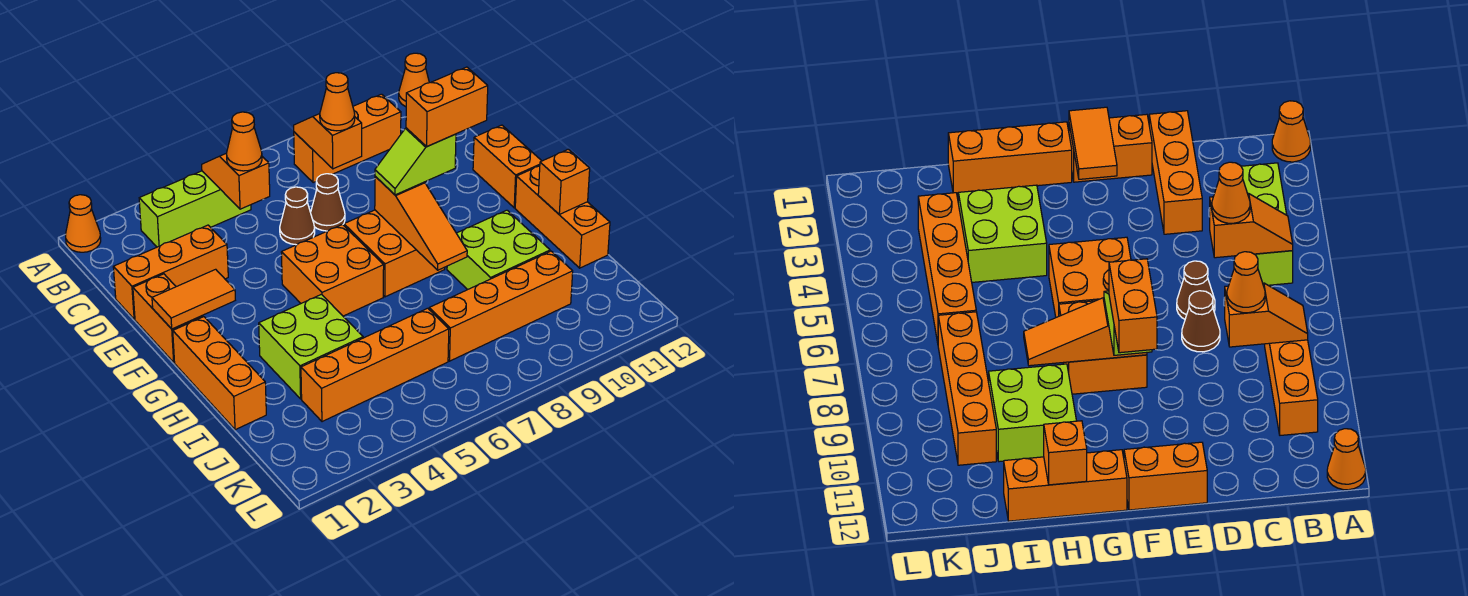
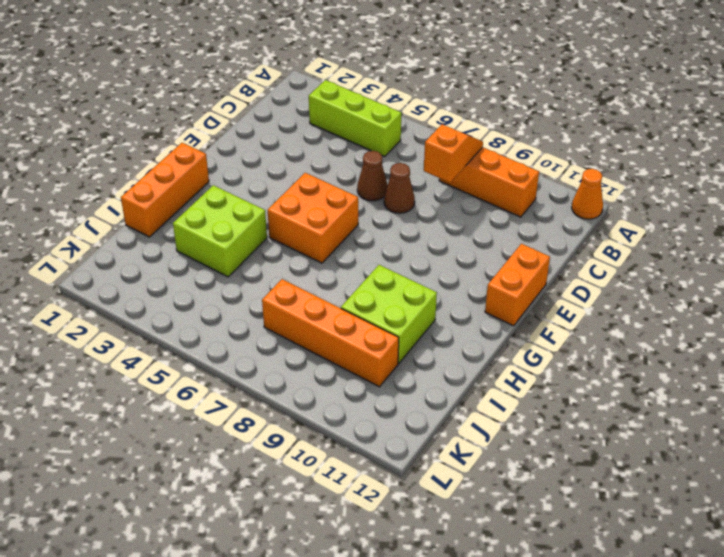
none -> orange 1x1 cone [65,195,101,252]
none -> orange 1x3 brick [113,225,228,319]
none -> orange 1x2 brick [133,274,203,362]

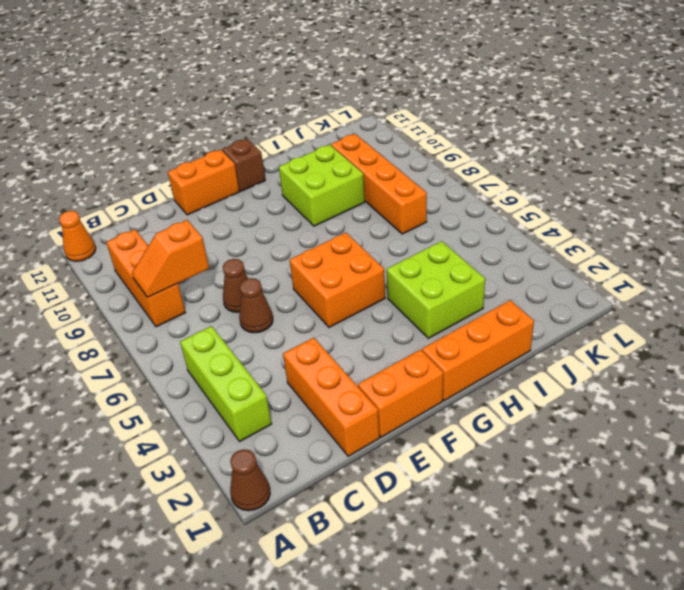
brown 1x1 cone [230,449,270,511] -> orange 1x1 cone [65,195,101,252]
brown 1x1 brick [222,139,265,191] -> orange 1x3 brick [515,166,610,268]
none -> orange 2x2 brick [344,210,445,297]
none -> orange 1x4 brick [301,308,449,422]
none -> orange 1x2 slope [202,154,270,209]

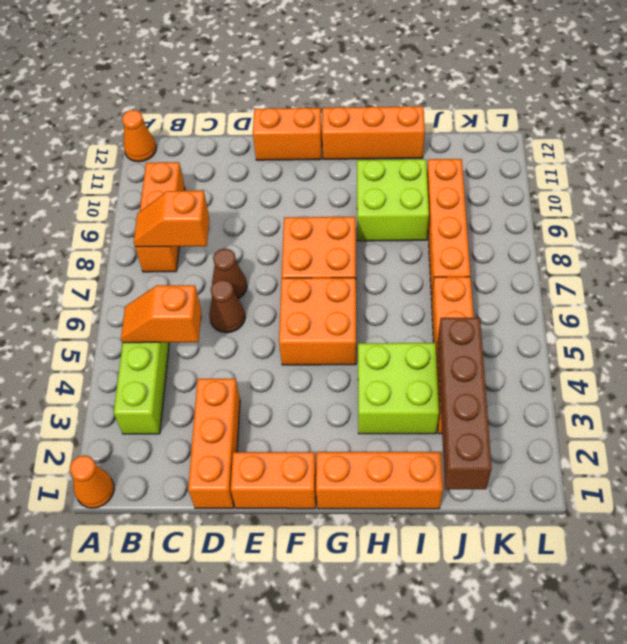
brown 1x4 brick [437,318,492,489] -> none
none -> orange 1x2 tile [152,269,235,329]
none -> orange 1x3 slope [375,176,467,270]
none -> orange 1x1 brick [538,149,590,214]

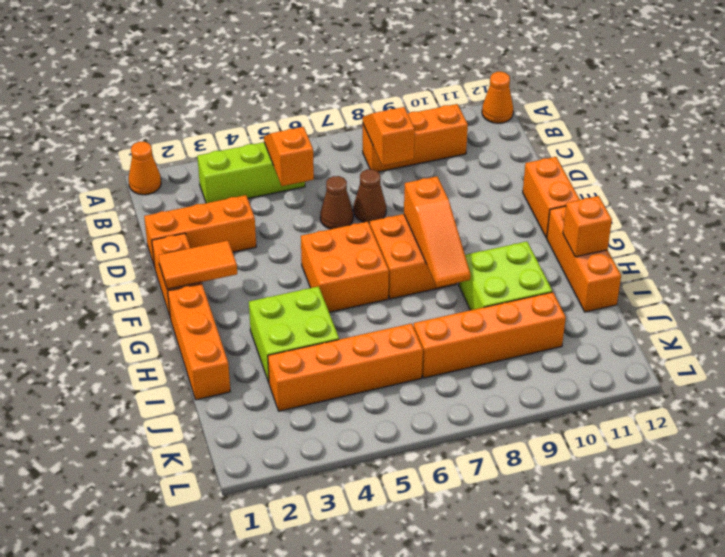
none -> orange 1x1 cone [226,112,262,171]
none -> orange 1x1 cone [320,73,355,131]
none -> lime 1x2 slope [375,128,456,195]

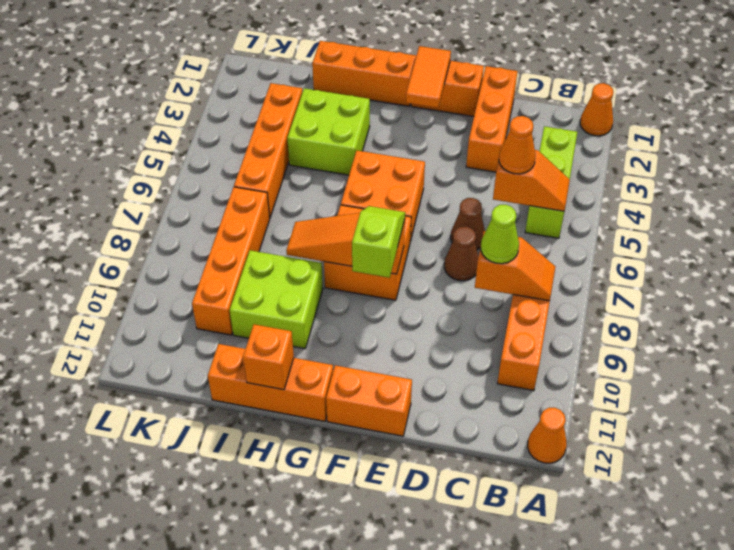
lime 1x1 cone [481,205,519,264] -> orange 1x1 cone [320,73,355,131]
none -> orange 1x2 brick [406,67,488,146]

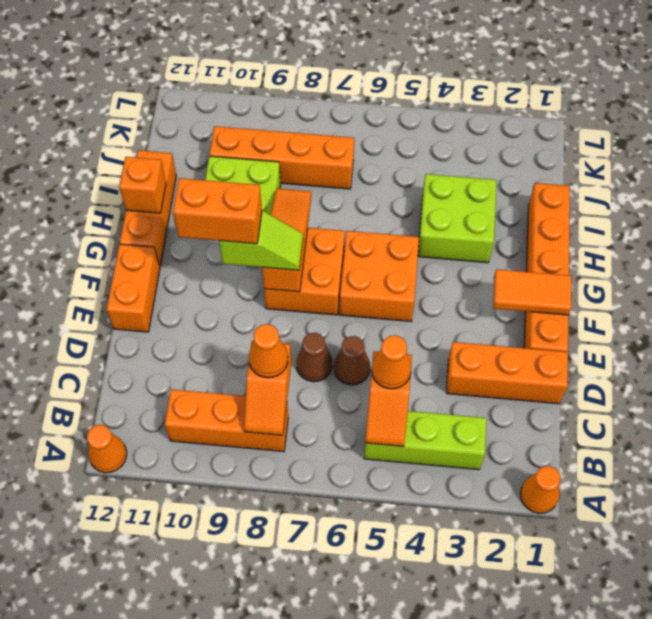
none -> orange 1x4 brick [301,308,449,422]

